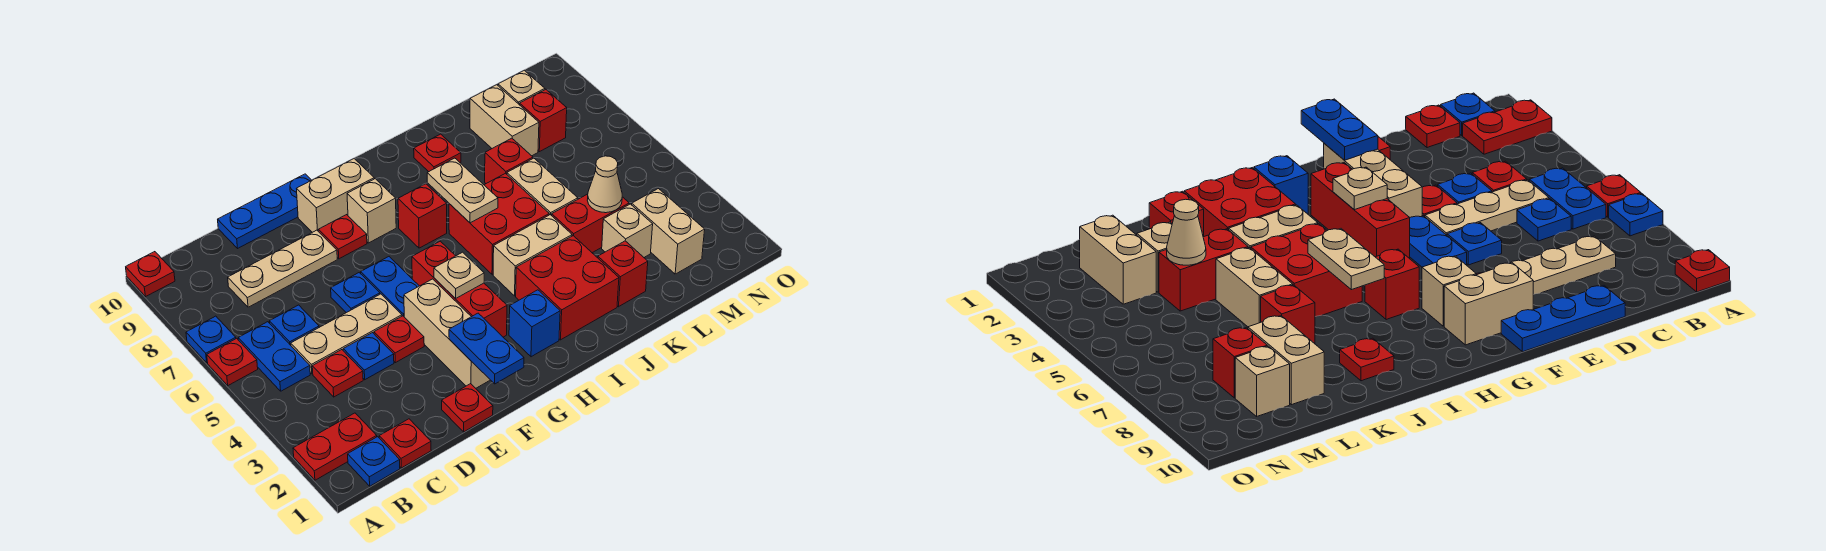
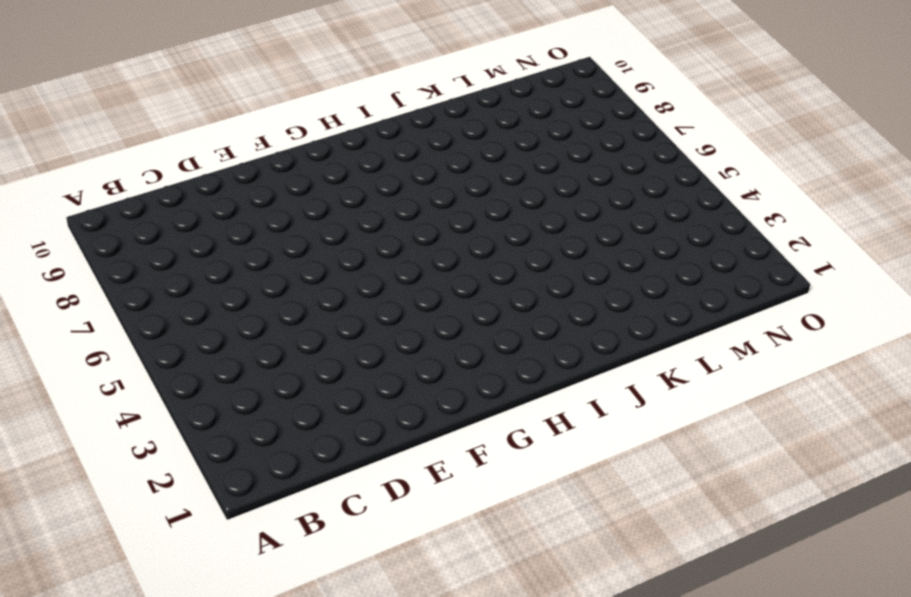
none -> red 1x2 plate [293,413,377,480]
none -> red 1x1 plate [207,338,258,386]
none -> blue 1x1 plate [186,316,236,363]
none -> red 1x1 plate [126,252,175,297]

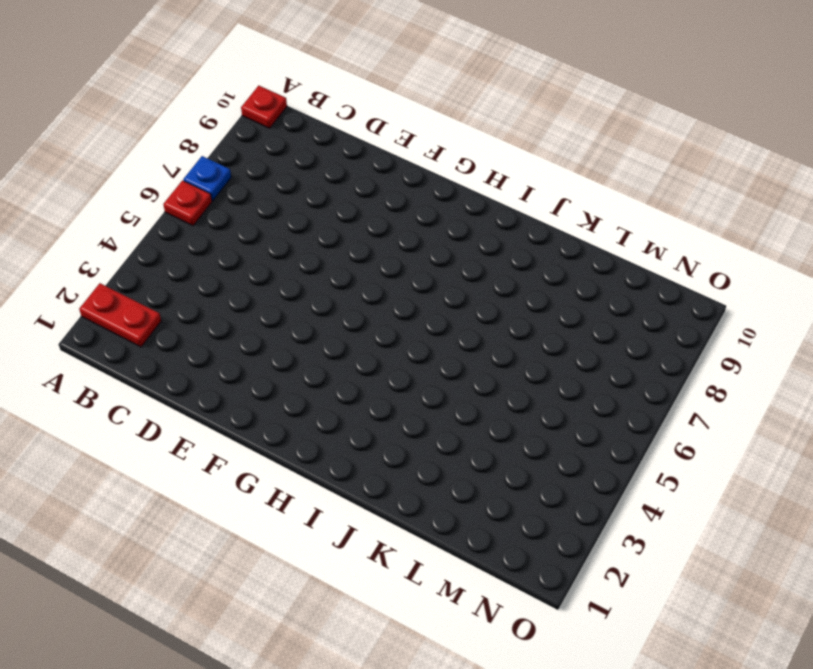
none -> blue 1x1 plate [348,437,400,486]
none -> blue 1x2 plate [238,322,310,391]
none -> red 1x1 plate [379,419,431,468]
none -> red 1x1 plate [312,350,363,397]

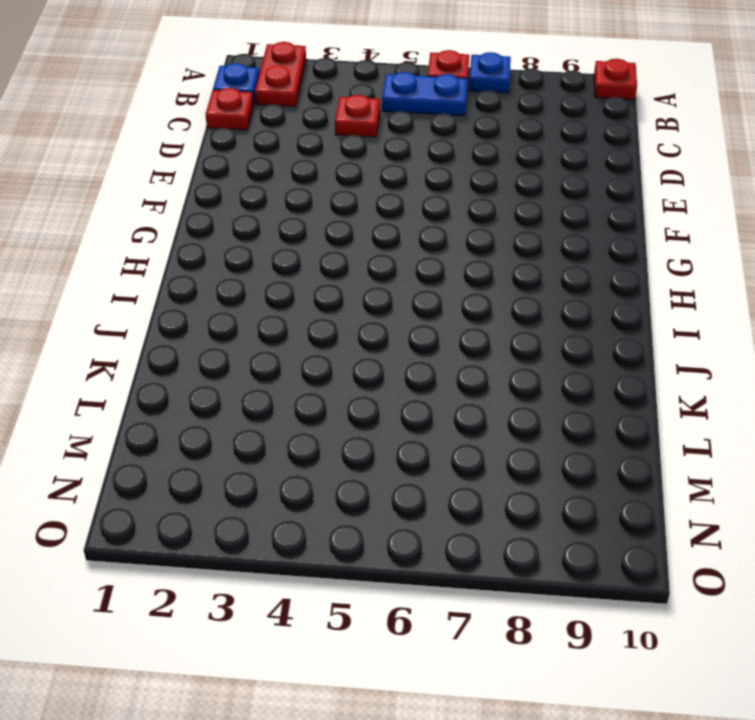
none -> tan 1x3 plate [291,294,402,374]
none -> blue 1x1 plate [269,305,319,345]
none -> tan 1x3 plate [228,230,337,307]
none -> blue 1x1 plate [343,333,394,380]

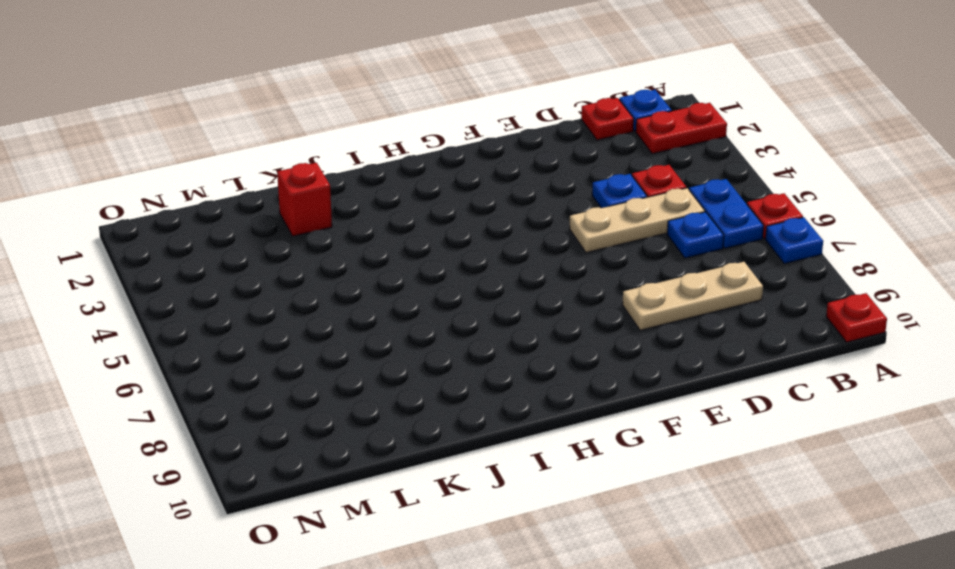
none -> blue 1x3 plate [218,174,311,248]
none -> red 1x1 plate [442,384,493,432]
none -> red 1x1 plate [374,316,424,363]
none -> blue 1x1 plate [331,273,380,313]

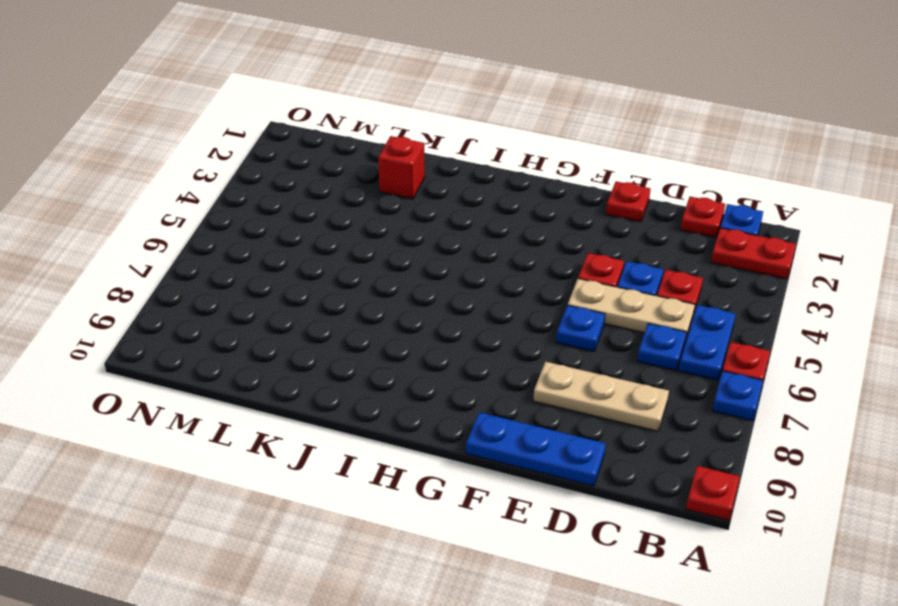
none -> tan 1x3 brick [404,279,490,388]
none -> blue 1x2 plate [361,257,419,316]
none -> red 1x1 plate [318,215,367,259]
none -> tan 1x2 brick [297,159,374,232]

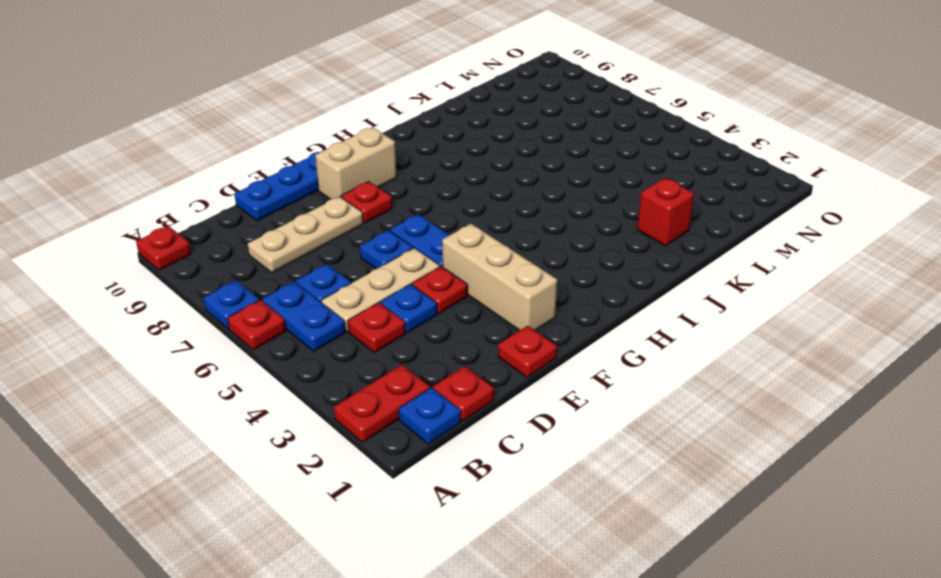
none -> red 1x3 brick [412,241,507,337]
none -> tan 1x1 brick [347,179,396,243]
none -> blue 1x1 brick [509,290,560,357]
none -> red 1x1 brick [398,184,447,248]

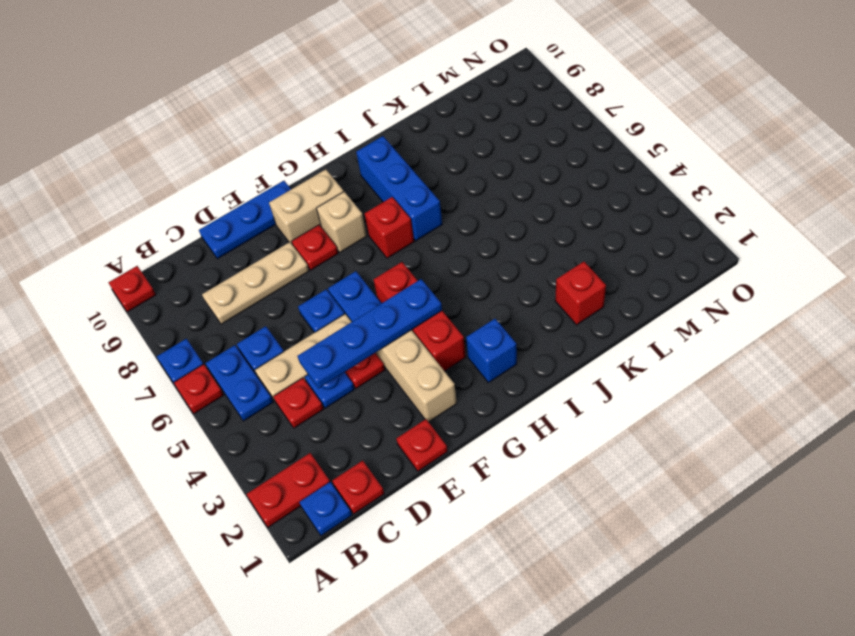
blue 1x4 plate [298,279,442,388] -> tan 1x1 plate [434,252,484,299]
blue 1x3 brick [356,136,442,241] -> none
none -> red 2x2 brick [516,236,619,340]
none -> tan 1x2 brick [493,215,572,296]
none -> red 2x2 brick [449,173,549,274]
none -> red 1x1 plate [414,134,461,172]

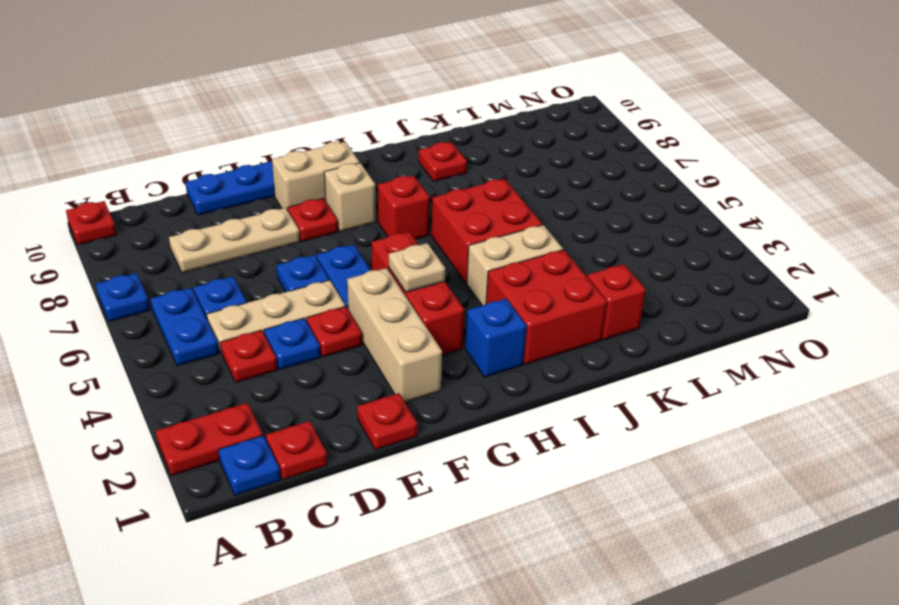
none -> red 1x1 plate [207,338,258,386]
none -> red 1x2 brick [552,194,629,253]
none -> tan 1x2 brick [507,158,578,216]
none -> red 1x1 brick [485,138,533,183]

